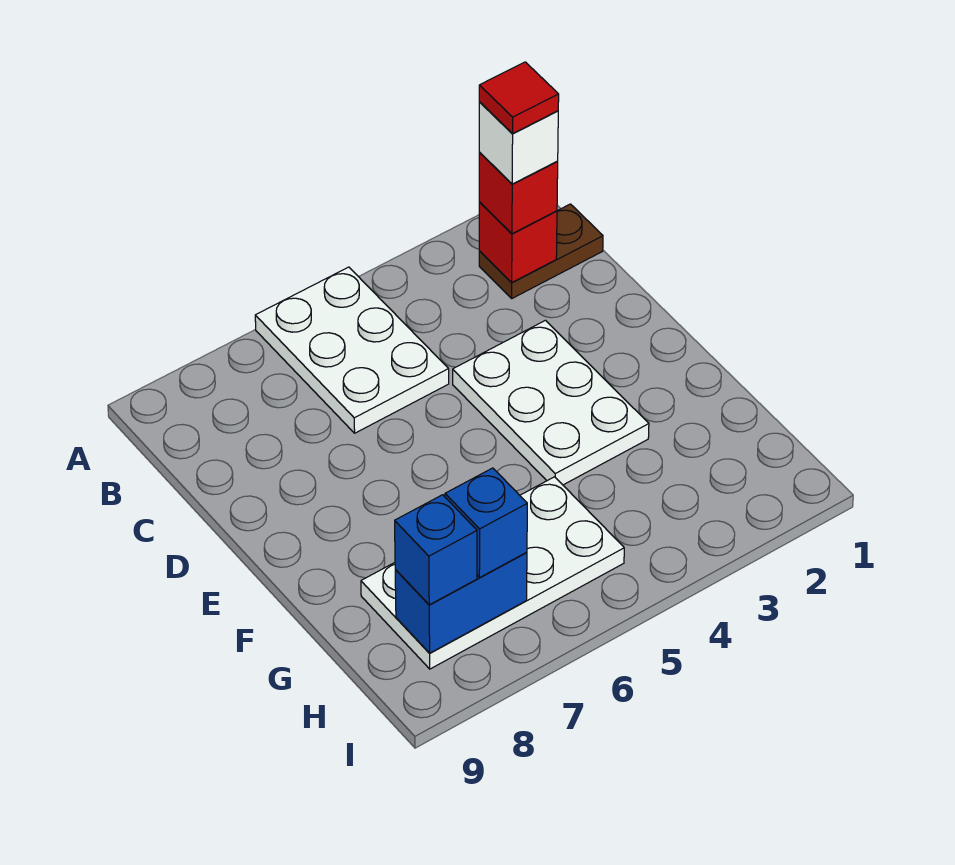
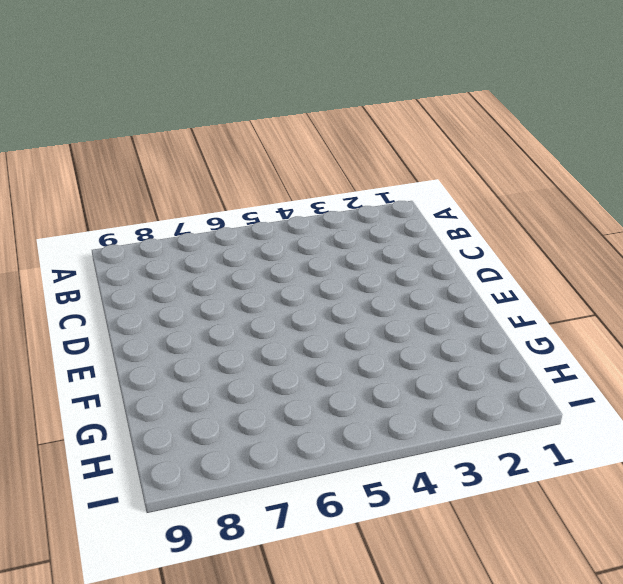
none -> white 2x3 plate [255,267,449,433]
none -> brown 1x2 plate [479,204,603,298]

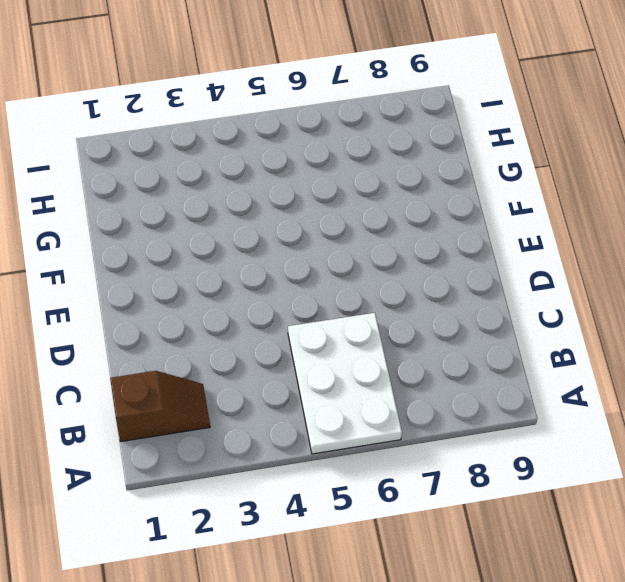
brown 1x2 slope [110,371,210,442] -> brown 1x2 plate [479,204,603,298]
none -> white 2x3 plate [453,320,649,485]
none -> white 2x4 plate [361,477,624,669]

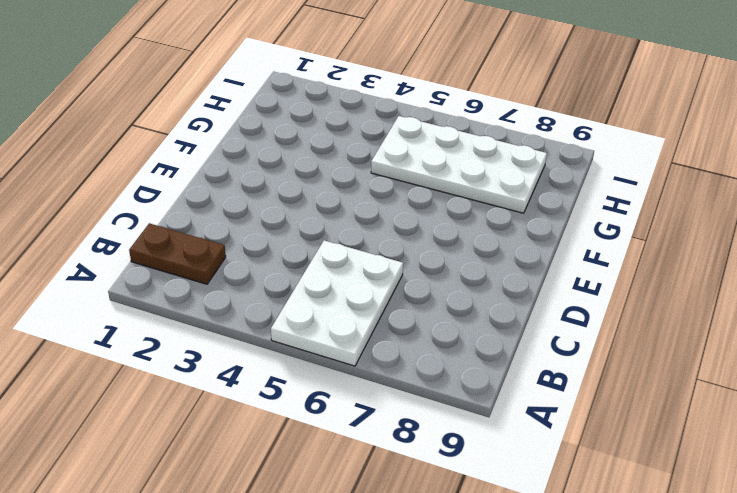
none -> white 2x3 plate [453,320,649,485]
none -> red 1x1 brick [479,202,557,283]

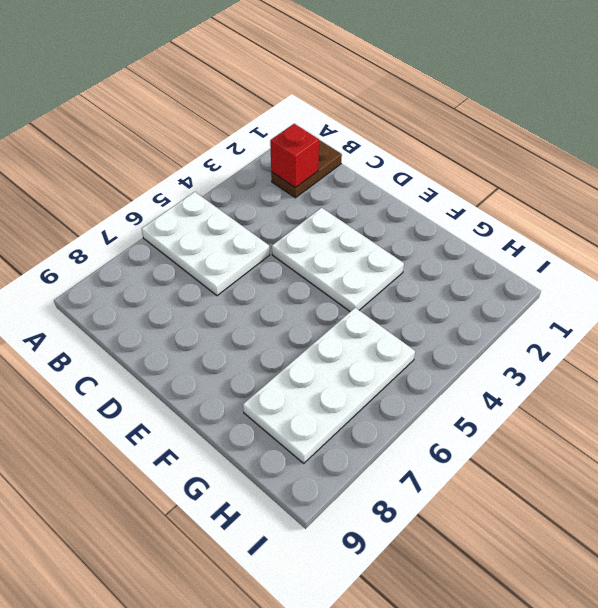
none -> blue 1x2 brick [395,552,527,653]
none -> red 1x1 brick [479,153,558,234]

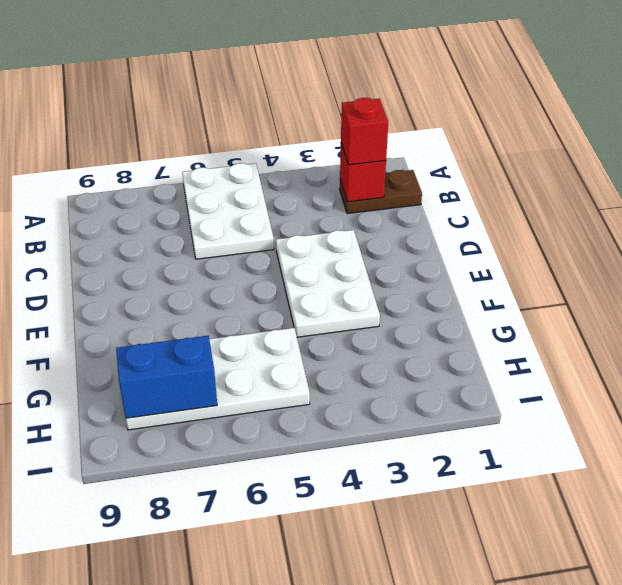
none -> blue 1x1 brick [445,468,527,578]
none -> blue 1x1 brick [395,495,477,605]

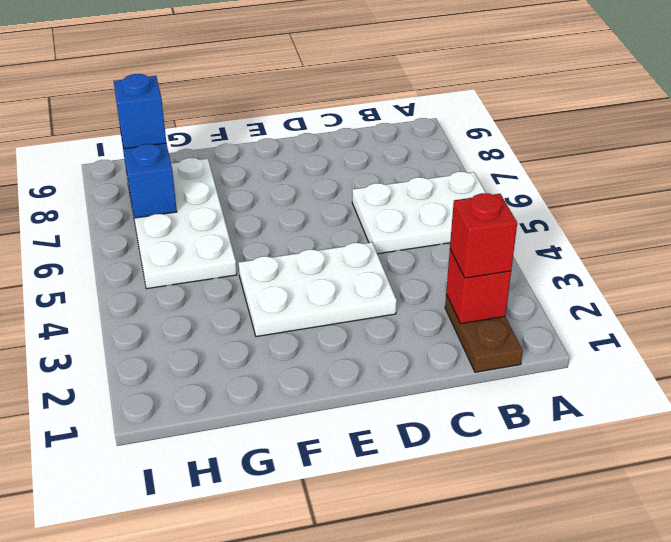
none -> blue 1x1 brick [445,468,527,578]
none -> white 1x1 brick [479,102,558,184]

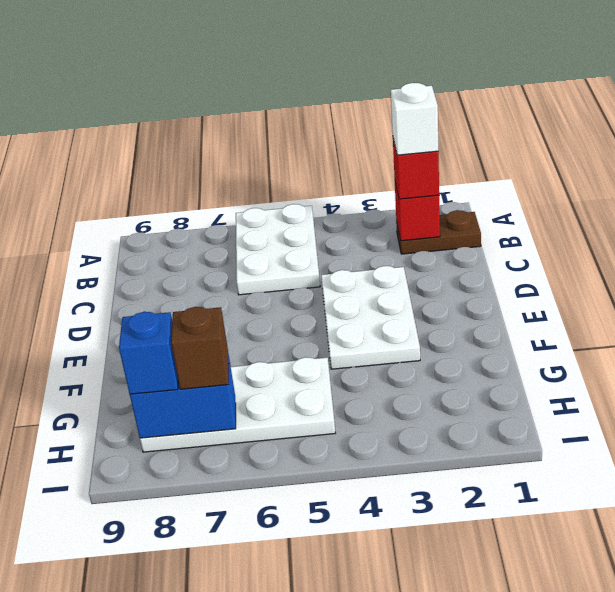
brown 1x1 brick [171,307,229,389] -> blue 1x1 brick [445,468,527,578]
none -> red 1x1 tile [479,62,559,133]

